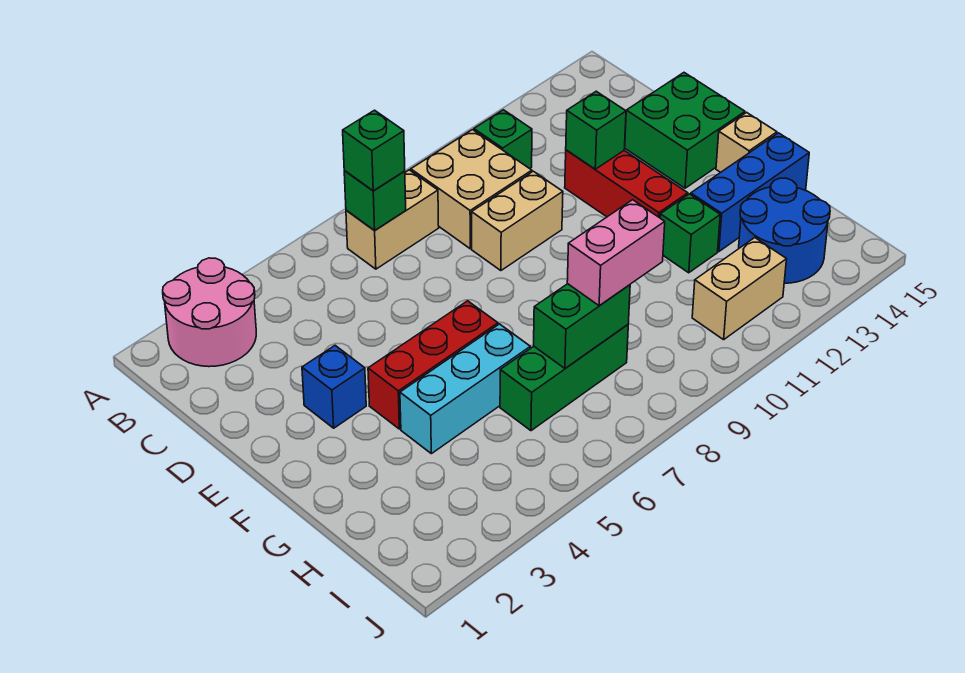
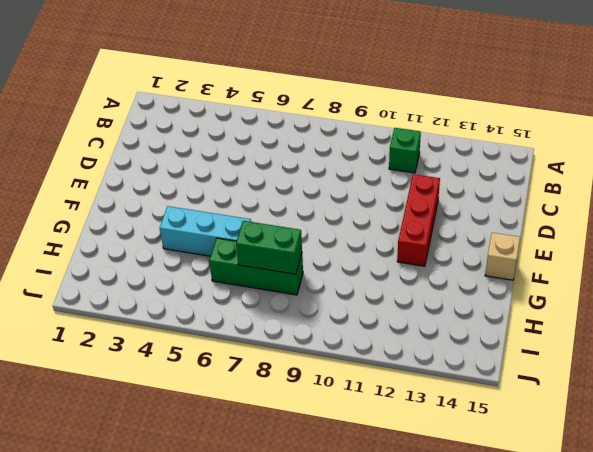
none -> pink 2x2 round brick [163,258,256,367]
none -> tan 1x2 brick [346,170,439,269]
none -> tan 2x2 brick [411,130,532,249]

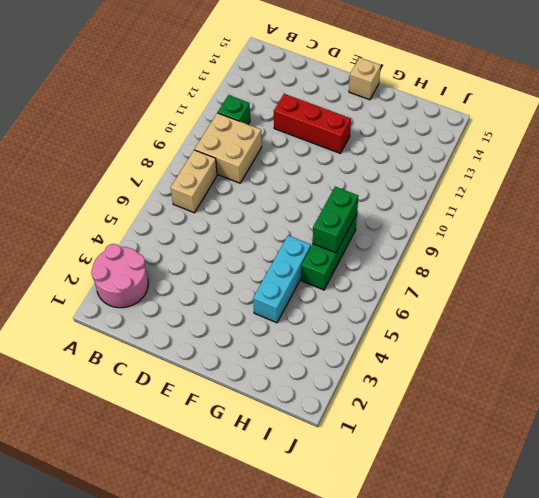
none -> tan 1x2 brick [472,171,563,271]
none -> green 2x2 brick [625,73,745,188]
none -> blue 1x1 brick [302,346,366,428]

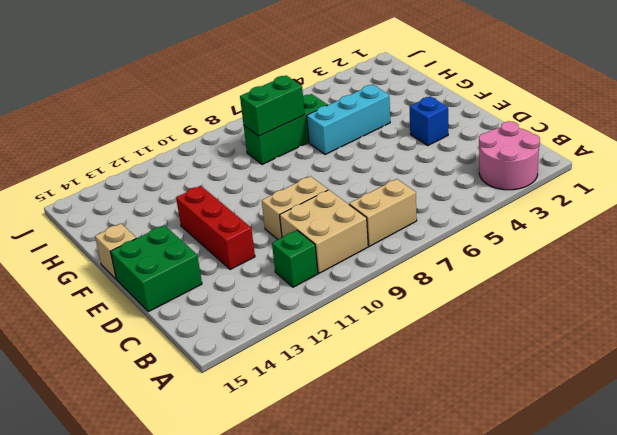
none -> red 1x3 brick [368,301,498,429]
none -> green 1x1 brick [660,194,720,273]
none -> blue 1x3 brick [691,133,809,251]

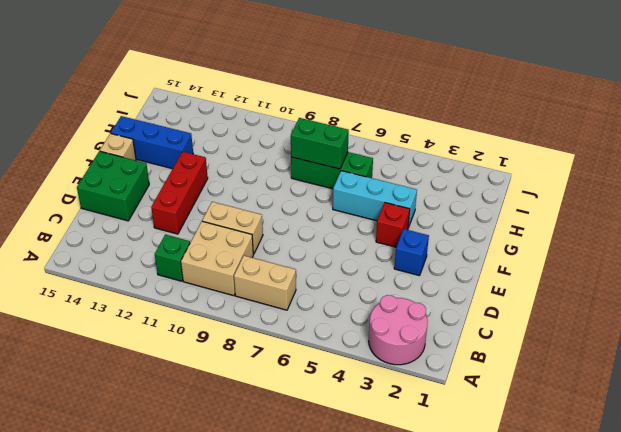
red 1x1 brick [376,203,410,247] -> red 1x3 brick [368,301,498,429]
none -> green 1x1 brick [660,194,720,273]
none -> blue 2x2 round brick [739,178,830,283]
none -> tan 1x2 brick [692,238,787,340]

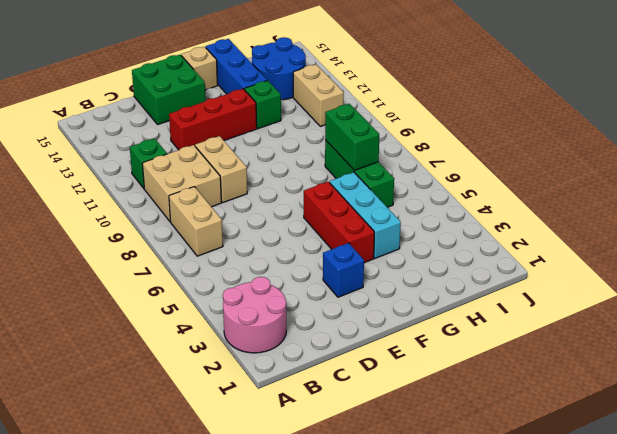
none -> green 1x1 brick [344,171,406,231]
none -> green 1x1 brick [566,91,626,169]
none -> green 1x1 brick [343,110,405,191]

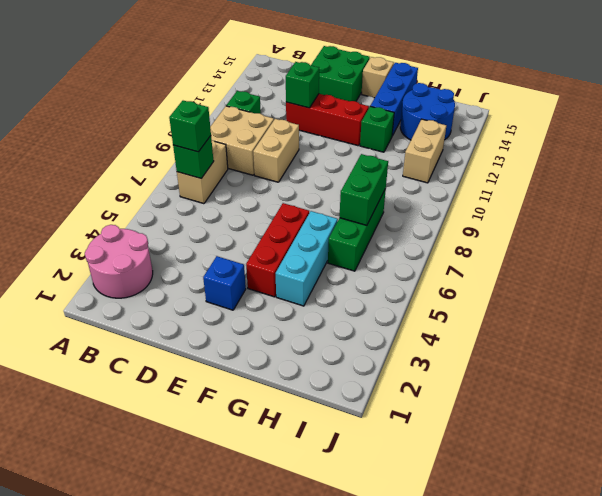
none -> pink 1x2 brick [567,200,665,306]

